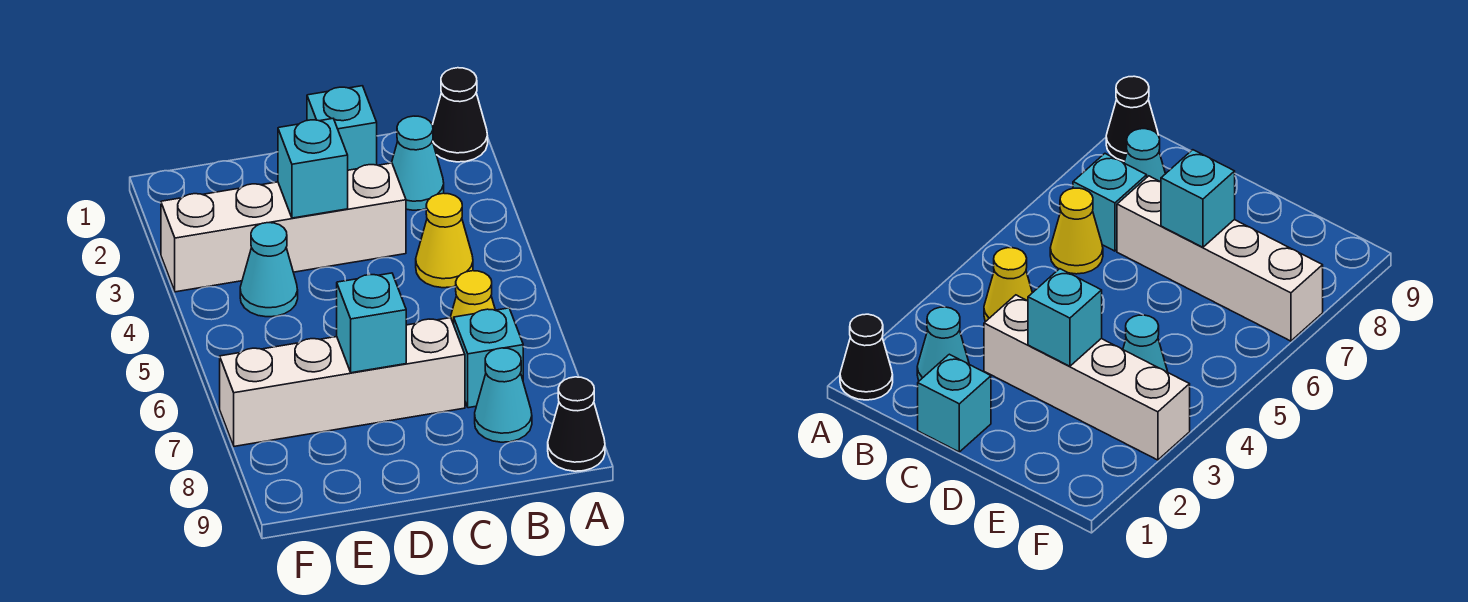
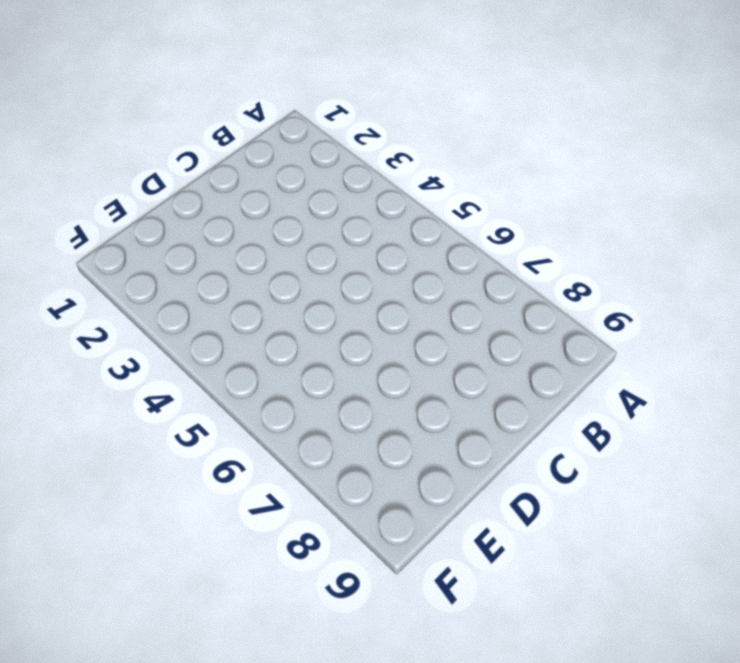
none -> black 1x1 cone [433,68,488,162]
none -> black 1x1 cone [548,377,605,471]
none -> cyan 1x1 cone [392,116,444,210]

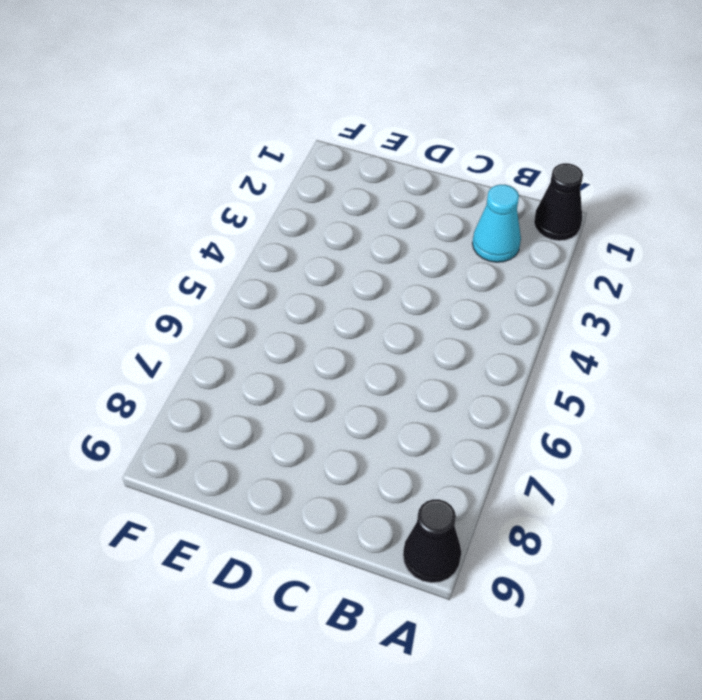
none -> yellow 1x1 cone [416,193,473,288]
none -> yellow 1x1 cone [450,271,495,324]
none -> cyan 1x1 brick [454,308,523,408]

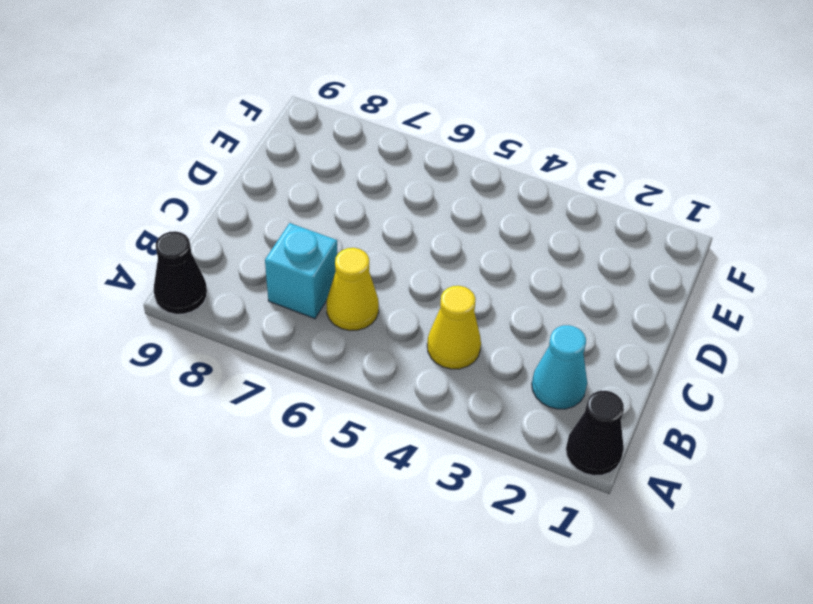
none -> cyan 1x1 cone [475,348,532,442]
none -> cyan 1x1 brick [307,86,377,170]
none -> white 1x4 brick [161,163,406,292]

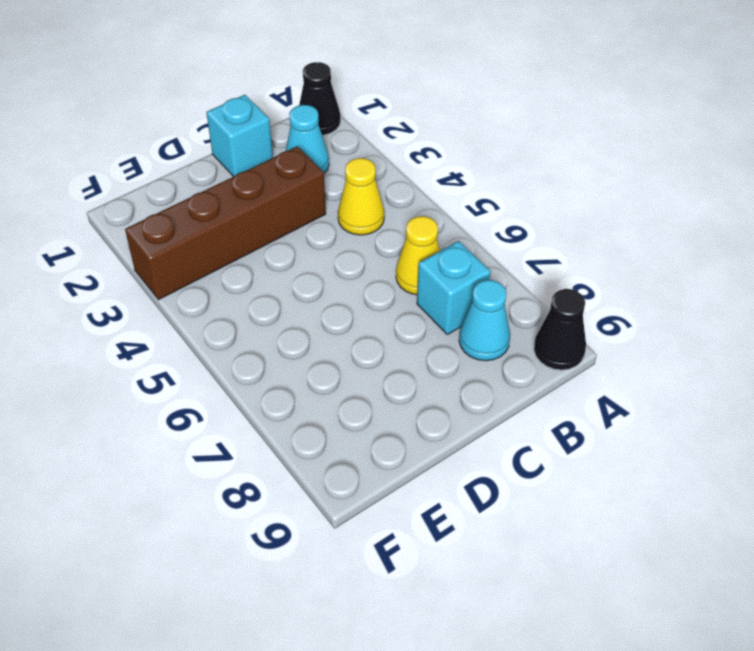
brown 1x4 brick [125,146,326,300] -> white 1x4 brick [161,163,406,292]
none -> white 1x4 brick [220,318,465,446]
none -> cyan 1x1 cone [240,223,298,317]
none -> cyan 1x1 brick [278,119,348,218]

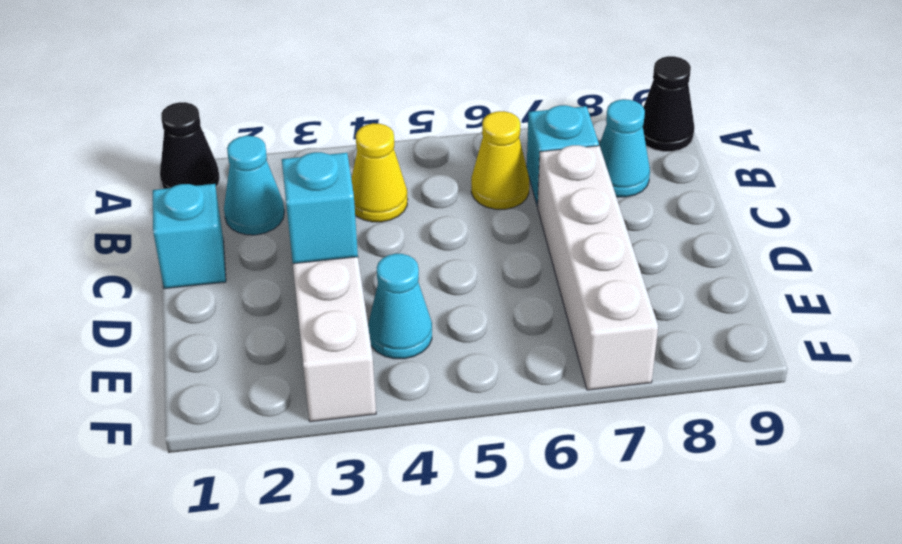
none -> cyan 1x1 brick [337,273,406,373]

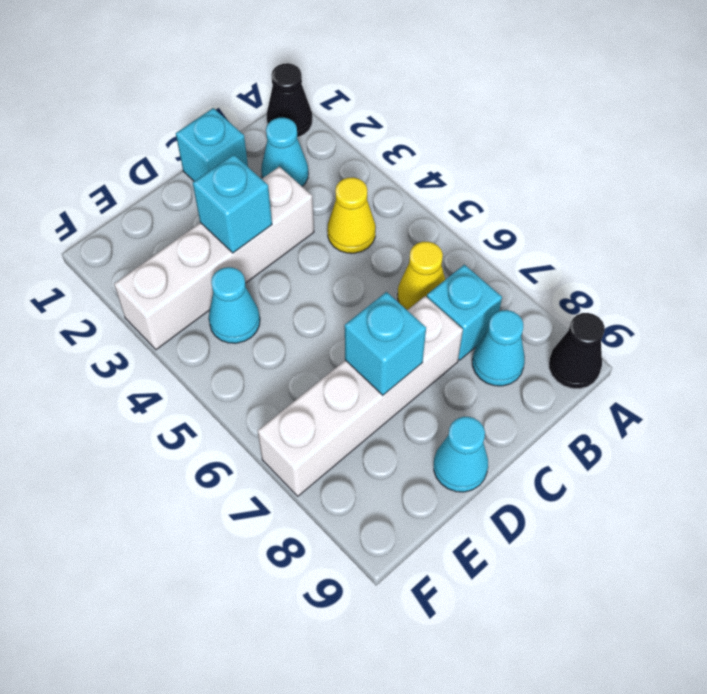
cyan 1x1 cone [434,417,488,492] -> none

